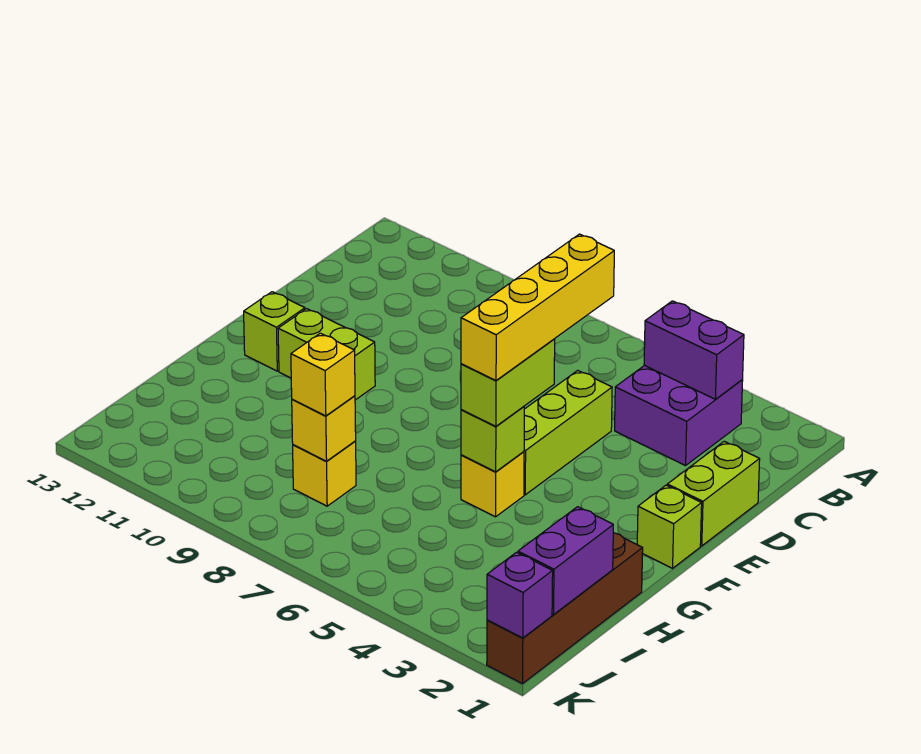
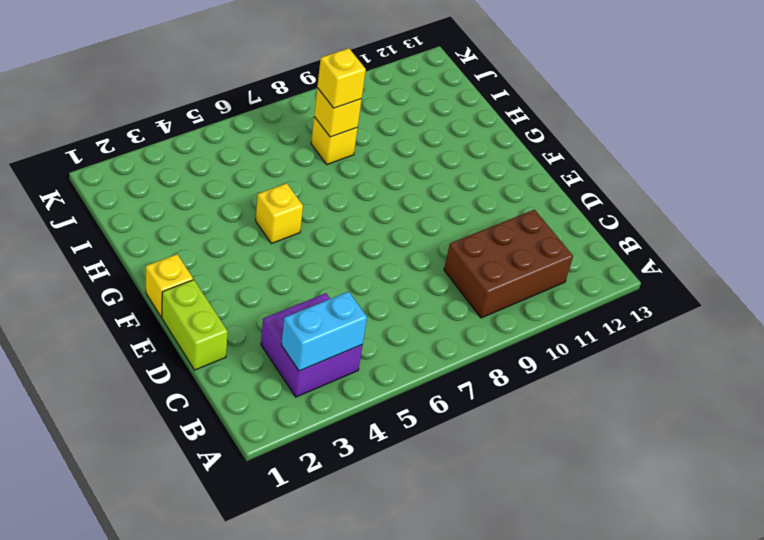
cyan 1x2 brick [281,292,367,371] -> purple 1x2 brick [644,301,744,399]
brown 2x3 brick [444,210,573,318] -> none
yellow 1x1 brick [146,254,193,317] -> lime 1x1 brick [637,485,702,568]
none -> lime 1x3 brick [524,370,612,495]
none -> lime 1x2 brick [278,309,375,400]
none -> lime 1x1 brick [244,292,305,371]

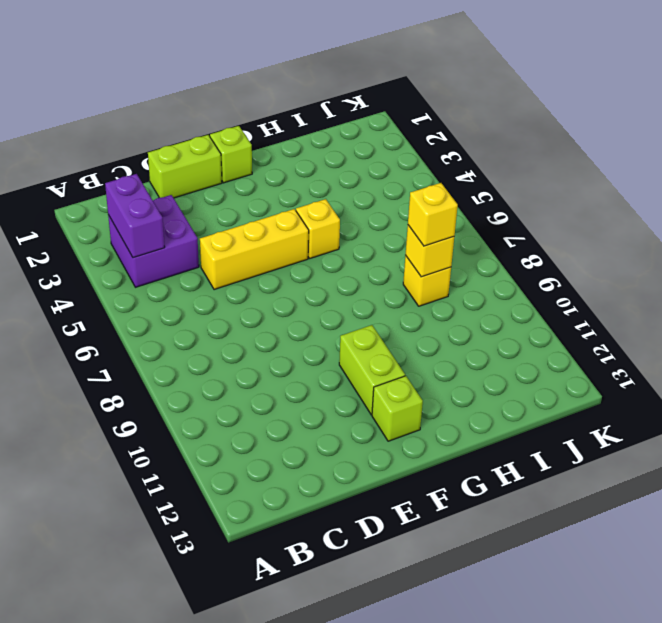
yellow 1x3 brick [200,209,309,290] -> lime 1x3 brick [524,370,612,495]
none -> brown 1x4 brick [487,533,643,684]
none -> lime 1x1 brick [461,407,524,472]
none -> purple 1x2 brick [518,507,613,615]

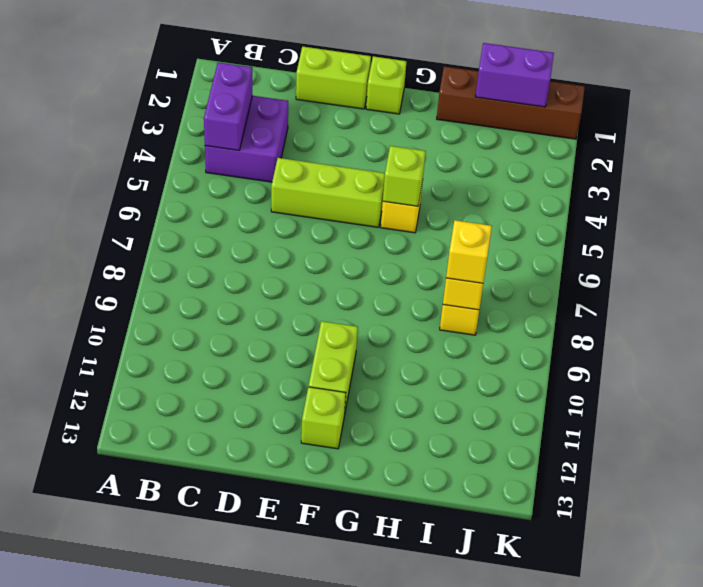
none -> purple 1x1 brick [487,552,553,638]
none -> lime 1x2 brick [461,339,555,426]
none -> yellow 1x4 brick [461,234,614,380]

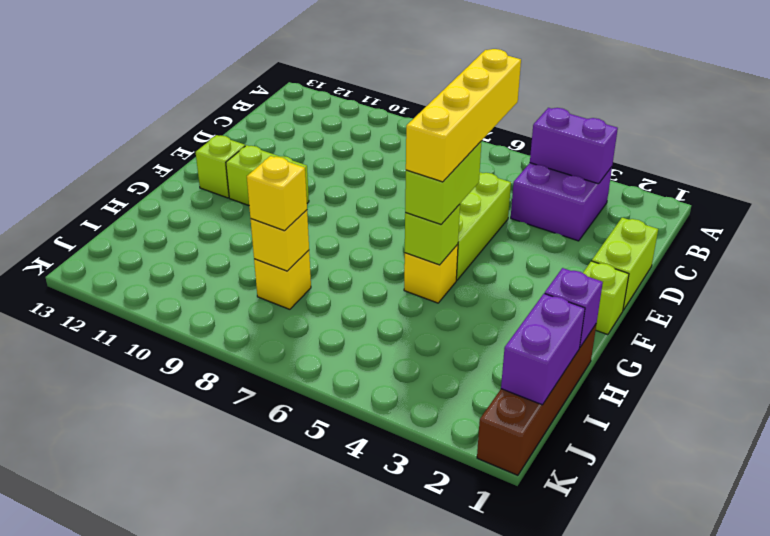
purple 1x1 brick [545,268,603,347] -> purple 1x1 brick moved to [487,552,553,638]

